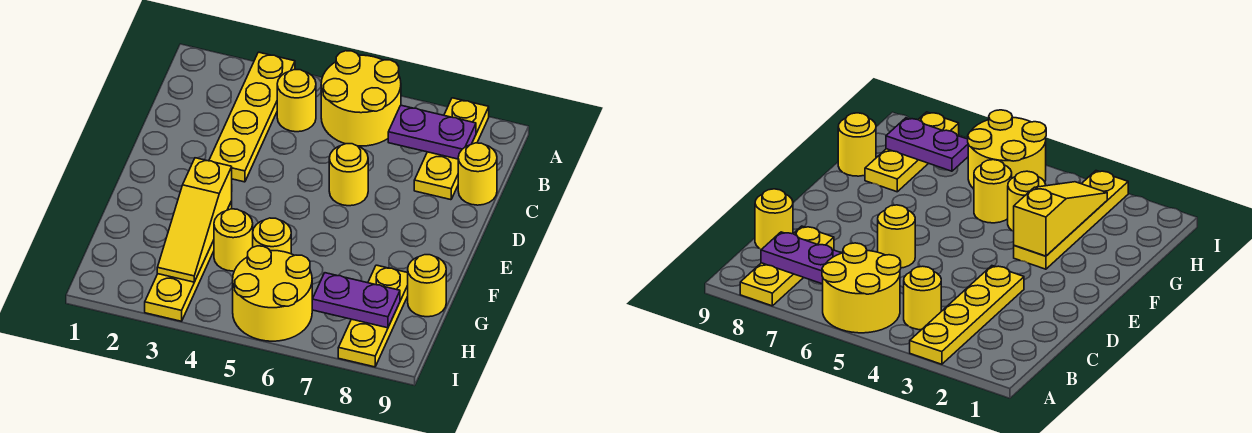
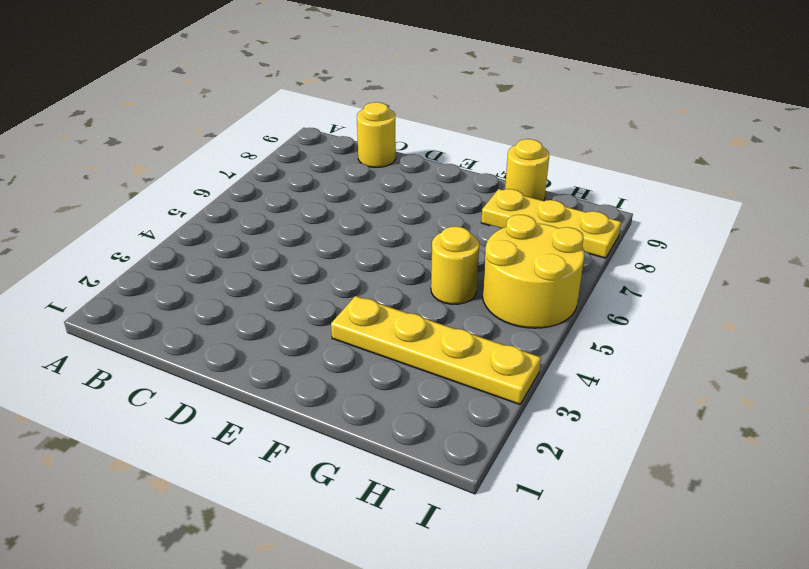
none -> yellow 1x4 plate [209,52,295,182]
none -> yellow 2x2 round brick [321,51,401,146]
none -> yellow 1x3 plate [414,98,489,200]

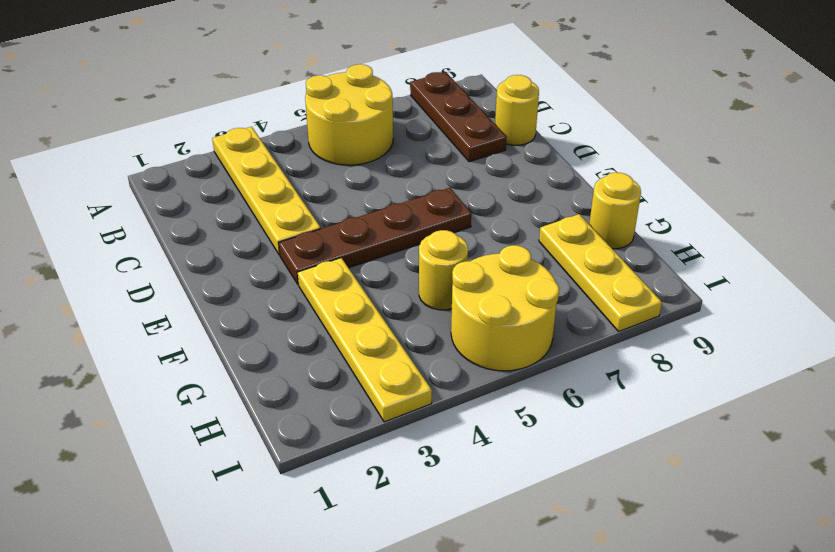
brown 1x3 plate [410,72,507,162] -> yellow 1x3 plate [414,98,489,200]
brown 1x4 plate [279,188,471,285] -> none
none -> yellow 1x1 round brick [277,70,316,132]
none -> yellow 1x1 round brick [329,144,368,206]
none -> yellow 1x1 round brick [214,209,253,271]

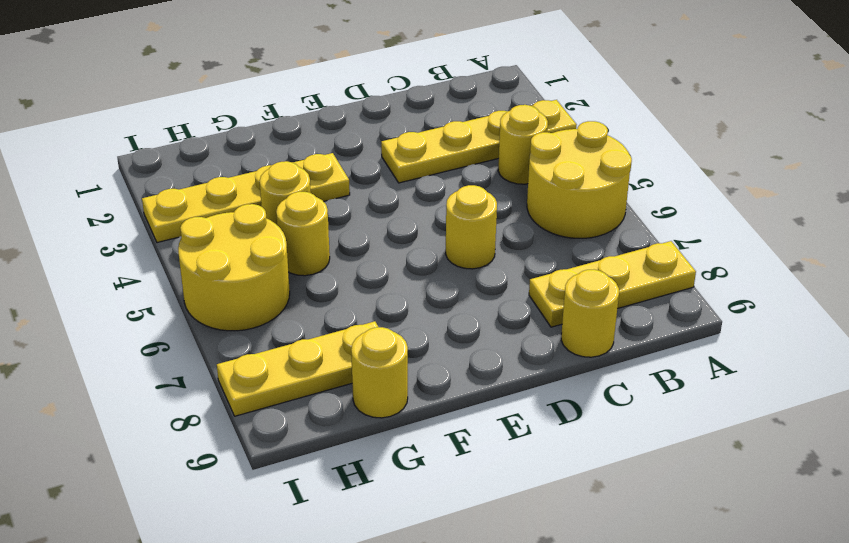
none -> purple 1x2 plate [388,105,476,159]
none -> yellow 1x3 slope [157,158,232,282]
none -> purple 1x2 plate [312,273,400,328]

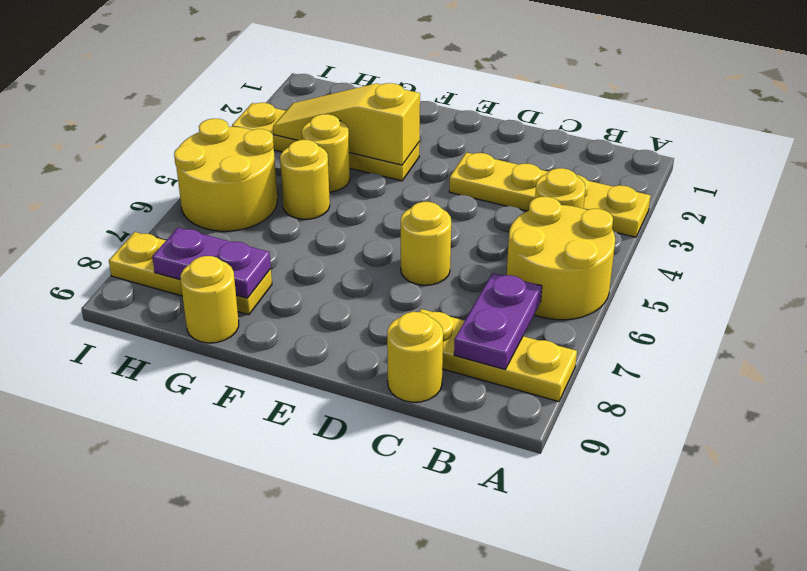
purple 1x2 plate [152,228,271,298] -> purple 1x2 plate turned to [312,273,400,328]

